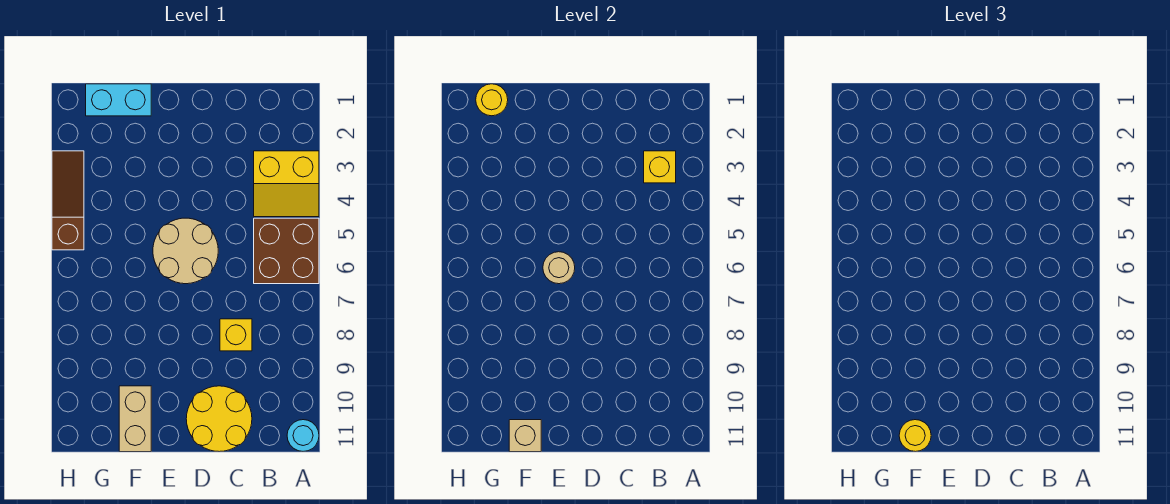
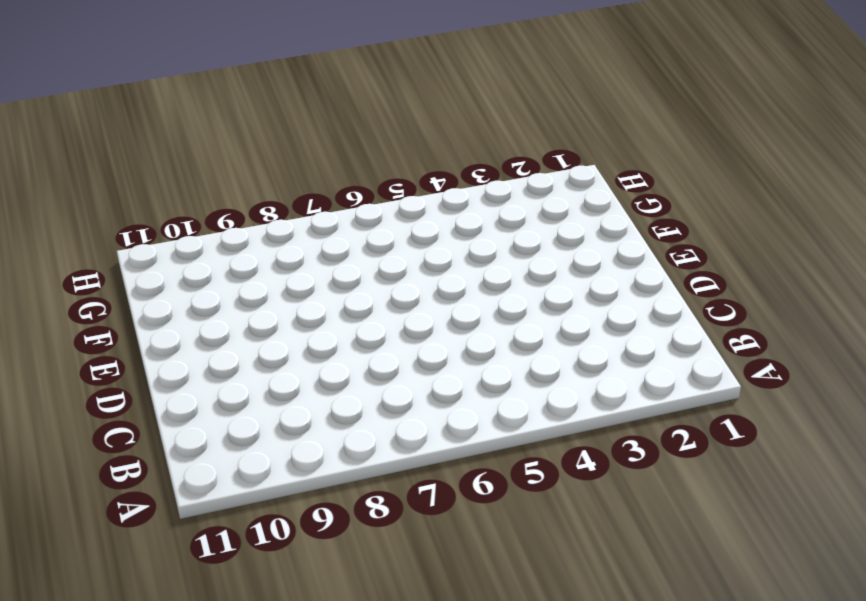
none -> yellow 2x2 slope [254,151,319,217]
none -> brown 2x2 brick [254,218,319,284]
none -> cyan 1x1 round brick [287,420,319,451]

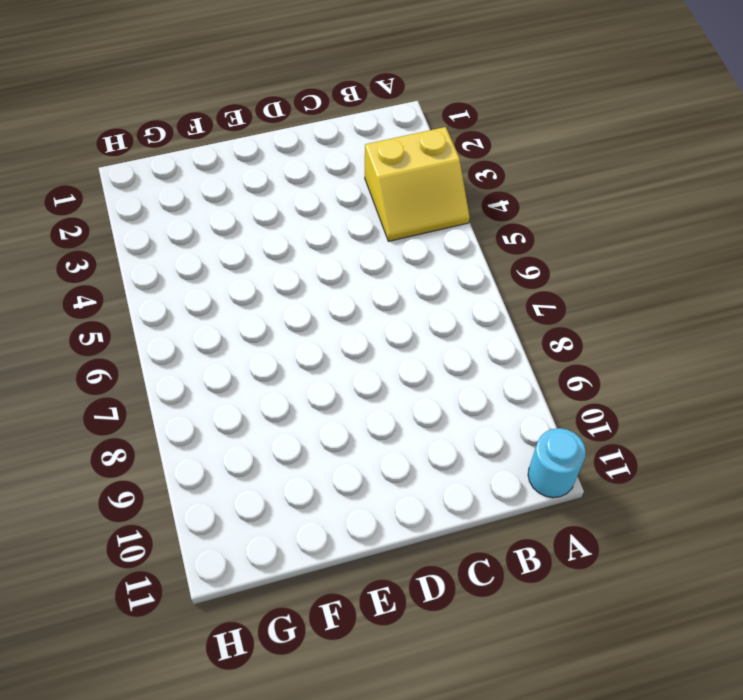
none -> brown 2x2 brick [254,218,319,284]
none -> yellow 1x1 brick [220,319,252,351]
none -> yellow 2x2 round brick [186,386,252,452]

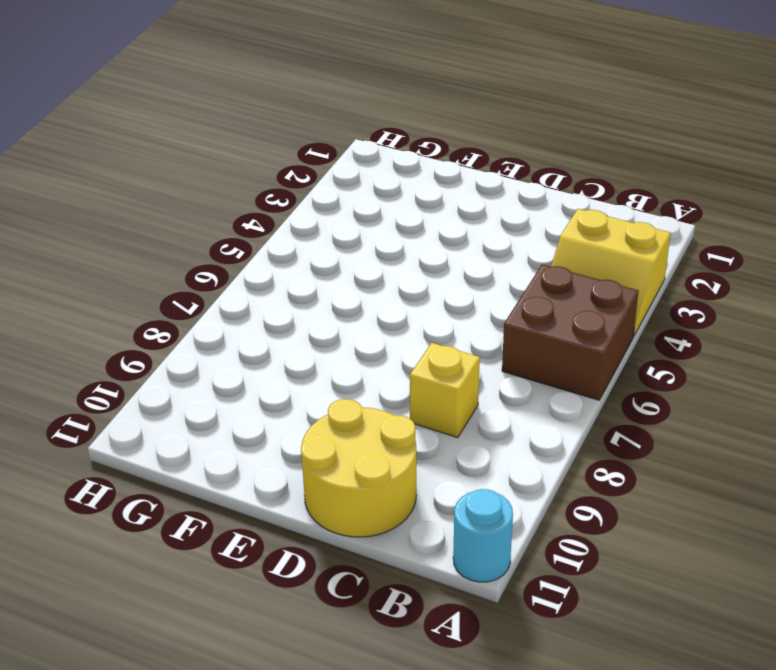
none -> tan 2x2 round brick [153,218,218,284]
none -> cyan 1x2 brick [86,84,151,116]
none -> tan 1x2 brick [119,386,151,452]

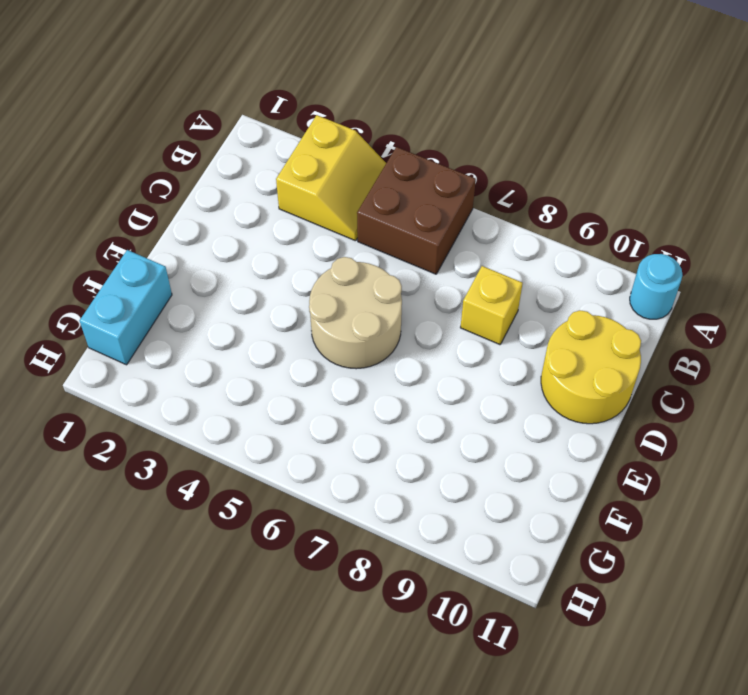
none -> tan 1x2 brick [119,386,151,452]
none -> brown 1x3 slope [52,151,84,250]
none -> yellow 1x1 brick [644,151,676,183]

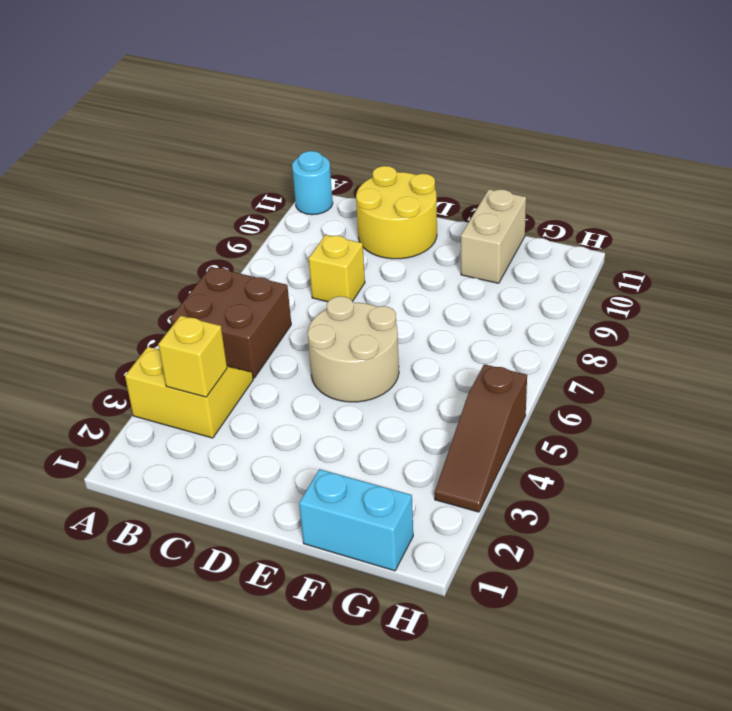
none -> tan 1x1 round brick [543,252,575,284]
none -> tan 1x1 brick [509,420,541,452]
none -> yellow 1x1 round brick [476,84,508,116]

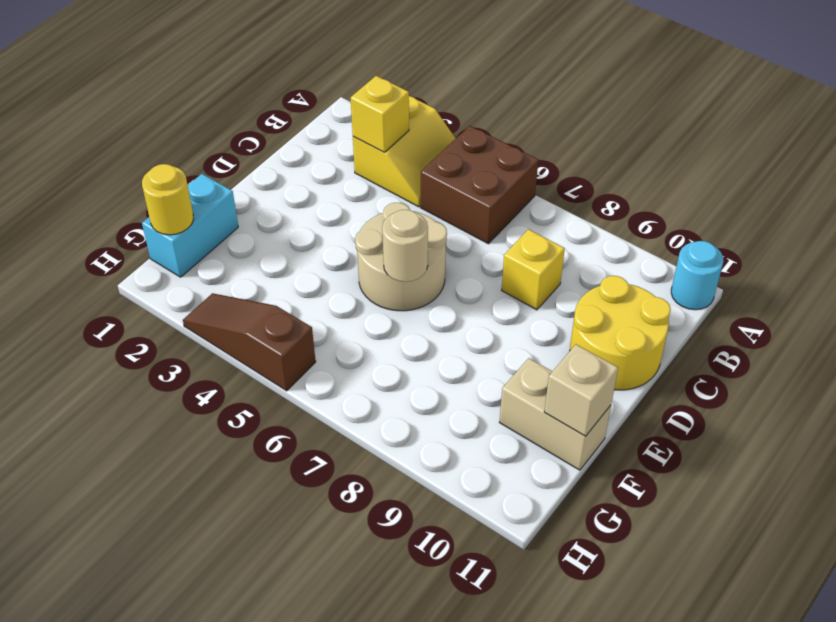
none -> yellow 1x1 round brick [899,420,931,452]

